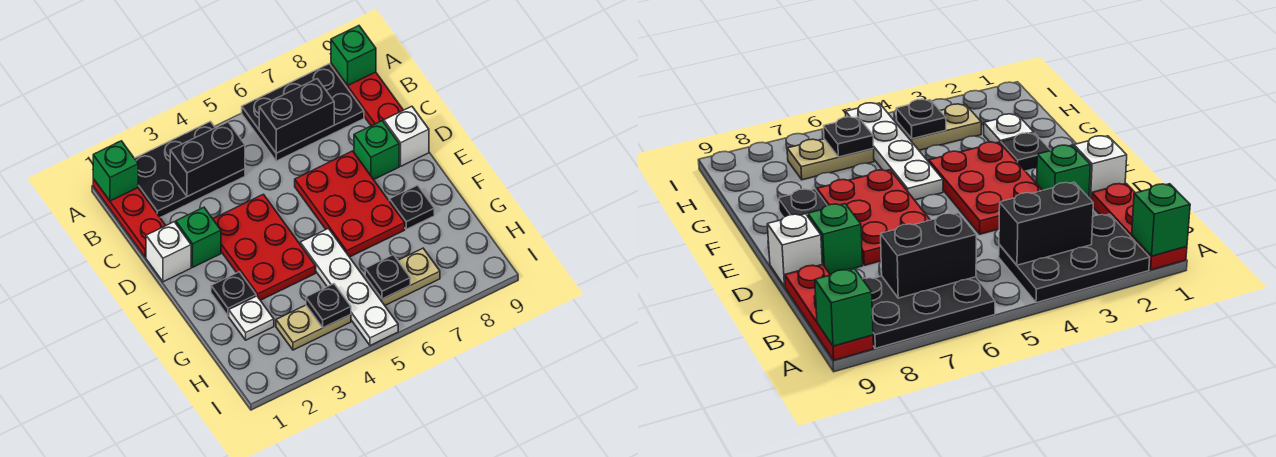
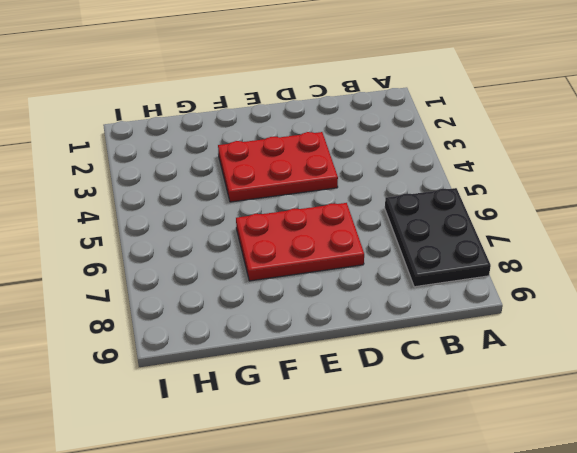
none -> red 1x3 plate [93,179,166,257]
none -> black 2x3 plate [134,122,245,217]
none -> red 1x3 plate [331,64,403,126]

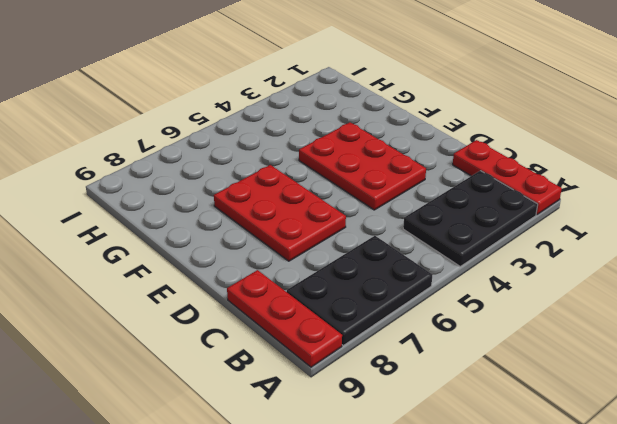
none -> white 1x1 brick [146,222,191,282]
none -> green 1x1 brick [176,207,221,267]
none -> green 1x1 brick [354,121,399,180]

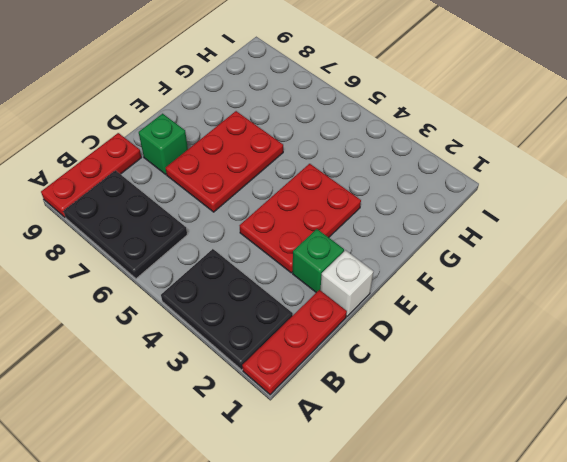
none -> white 1x1 brick [384,106,429,166]
none -> black 1x1 plate [211,272,256,316]
none -> white 1x4 plate [300,229,398,346]

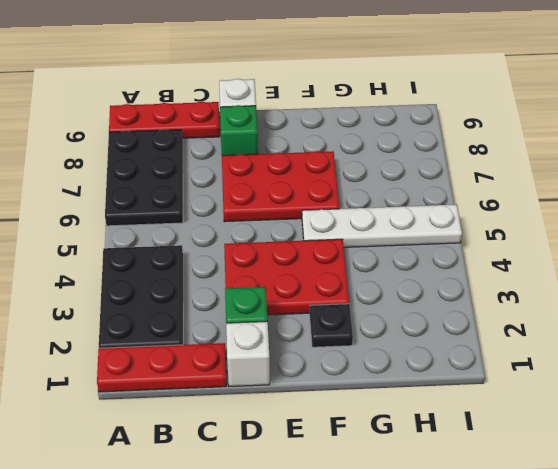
none -> black 1x1 plate [389,185,434,229]
none -> white 1x1 plate [229,296,274,340]
none -> tan 1x2 plate [276,305,351,350]

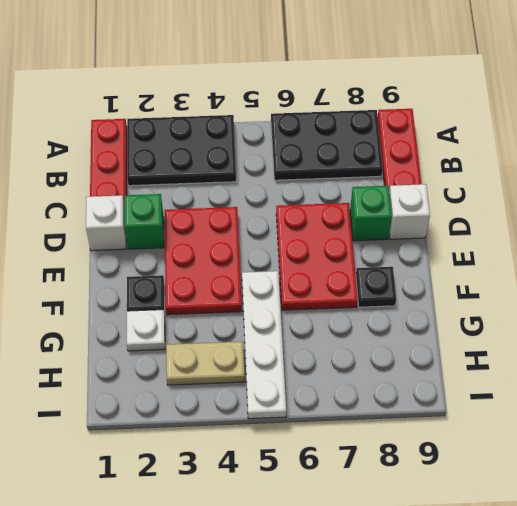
none -> tan 1x2 plate [365,248,440,305]
none -> green 1x1 brick [93,141,138,201]
none -> green 1x1 brick [331,26,376,85]

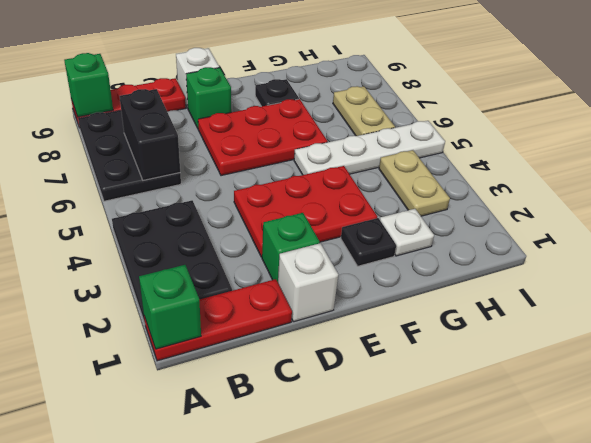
none -> black 1x2 brick [170,122,245,196]
none -> black 1x1 plate [306,284,351,328]
none -> black 1x1 plate [365,255,410,299]

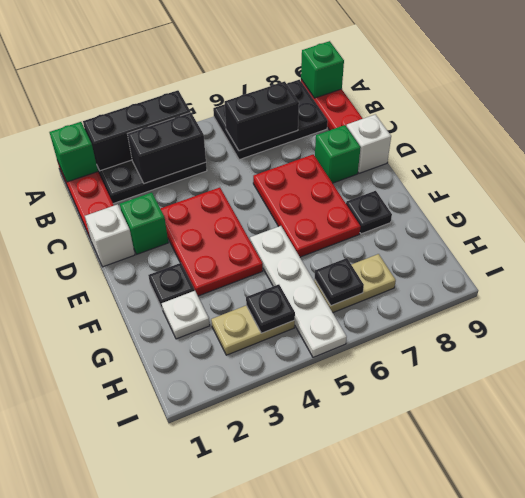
black 1x3 brick [83,90,191,171] -> none

